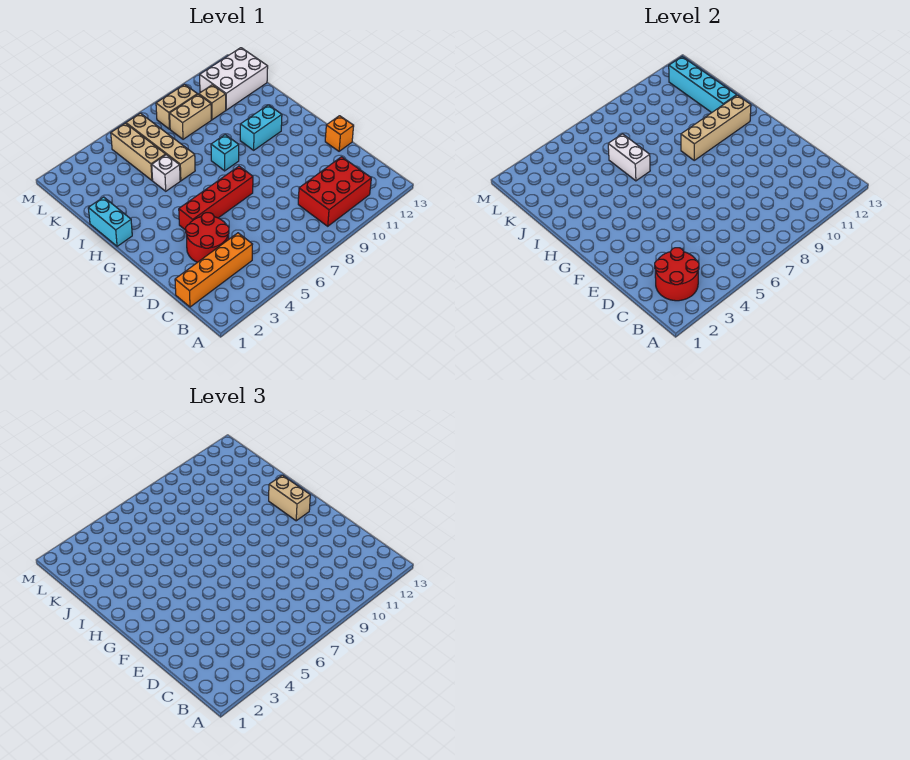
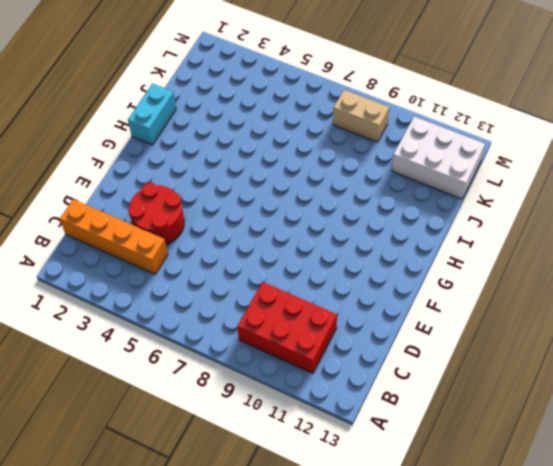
none -> orange 1x1 brick [325,116,354,151]
none -> red 1x4 brick [179,166,253,230]
none -> cyan 1x1 brick [211,135,239,171]

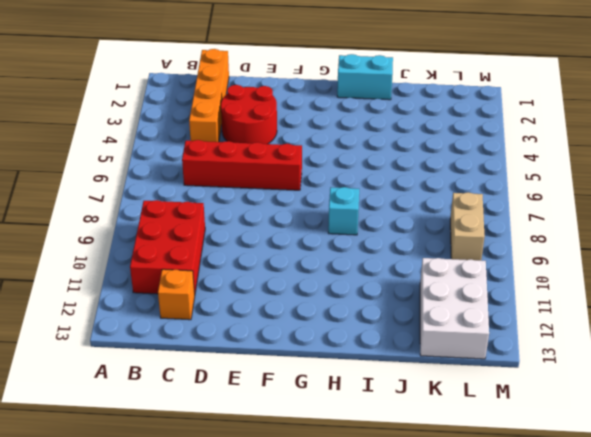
red 1x4 brick [182,140,302,190] -> red 1x4 brick turned to [179,166,253,230]
orange 1x1 brick [158,269,195,320] -> orange 1x1 brick moved to [325,116,354,151]
none -> cyan 1x2 brick [240,105,282,150]
none -> white 1x1 brick [152,155,180,191]
none -> tan 1x4 brick [126,113,195,181]

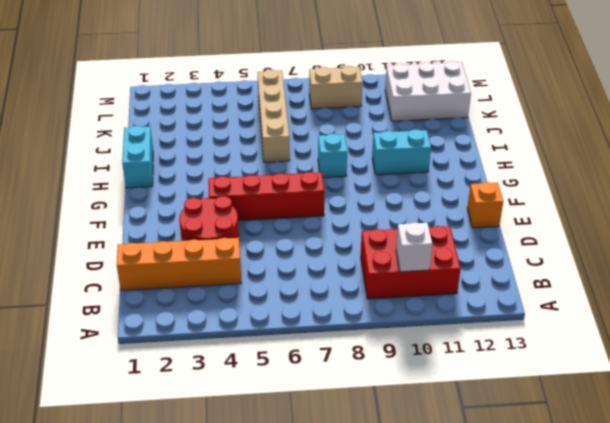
white 1x1 brick [396,222,432,272] -> white 1x1 brick moved to [152,155,180,191]
none -> tan 1x3 brick [111,123,166,180]
none -> tan 1x2 brick [170,94,211,139]
none -> tan 1x1 brick [199,85,226,120]

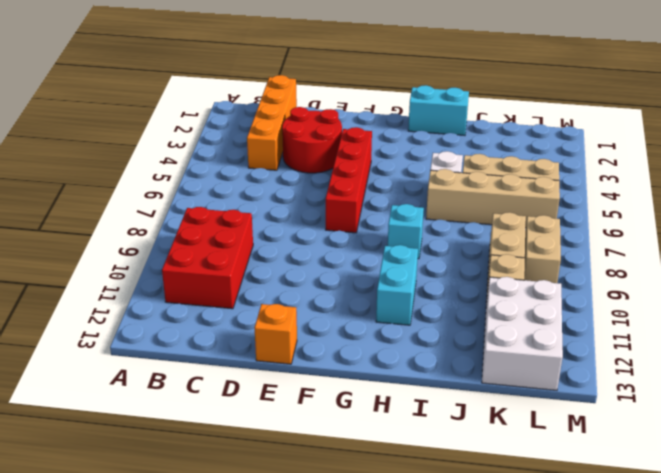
none -> red 2x2 round brick [655,248,699,301]
none -> tan 1x4 brick [681,95,751,160]
none -> white 1x2 brick [608,134,650,181]

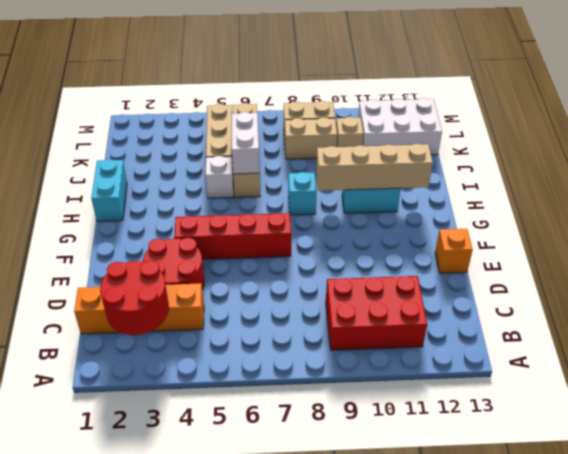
none -> cyan 1x4 brick [669,57,737,113]
none -> tan 1x2 brick [269,475,310,521]

